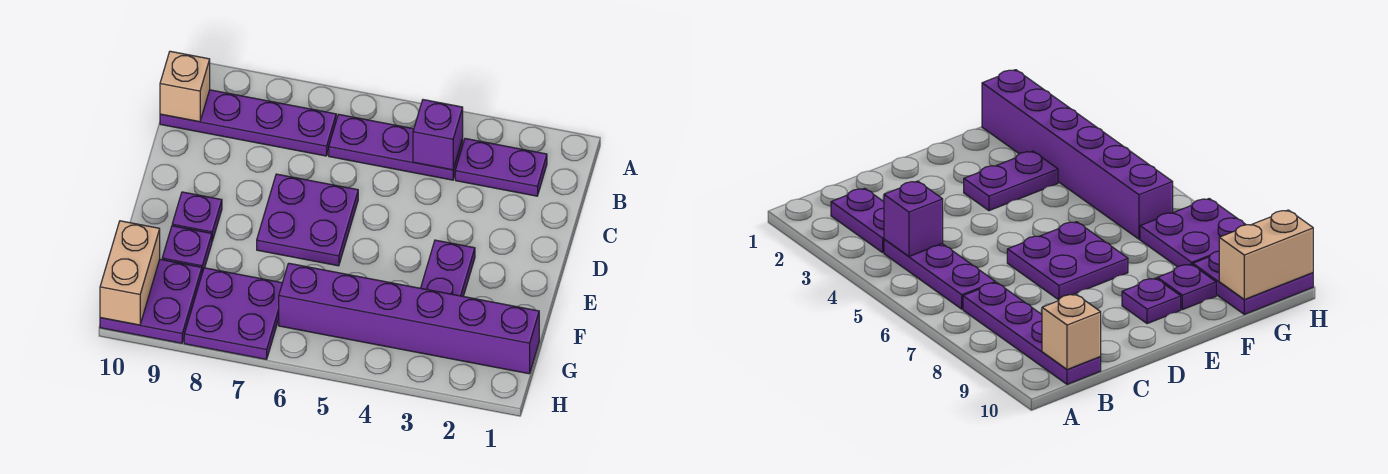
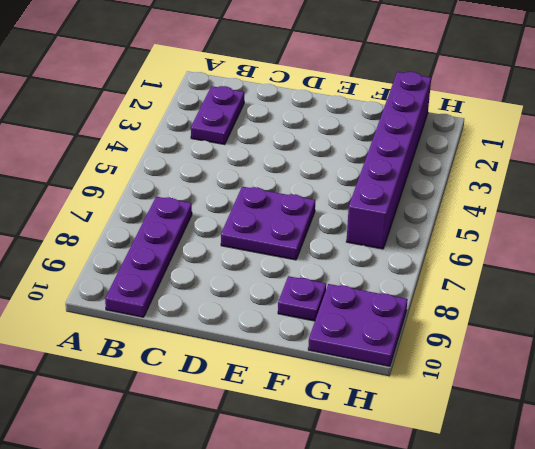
none -> purple 1x3 plate [329,114,463,180]
none -> purple 1x2 plate [421,240,475,296]
none -> purple 1x1 plate [172,192,222,241]

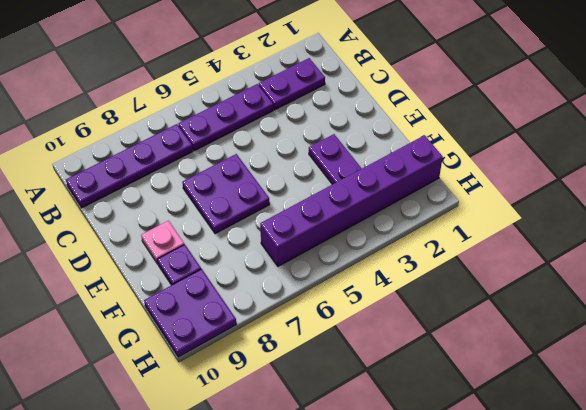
pink 1x1 plate [141,221,184,264] -> purple 1x1 plate [172,192,222,241]
none -> purple 2x2 plate [184,268,282,359]
none -> purple 1x1 brick [413,100,463,170]
none -> tan 1x1 brick [160,51,210,122]

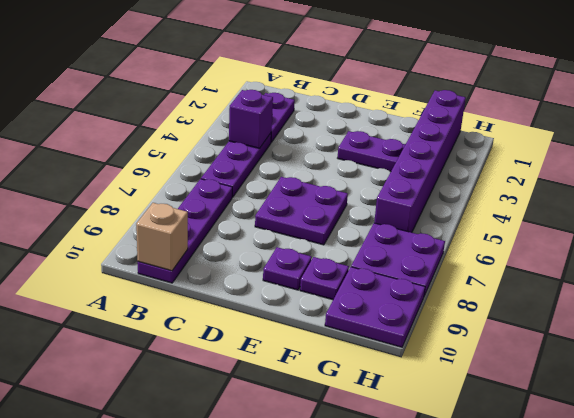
none -> tan 1x2 brick [100,221,160,325]

